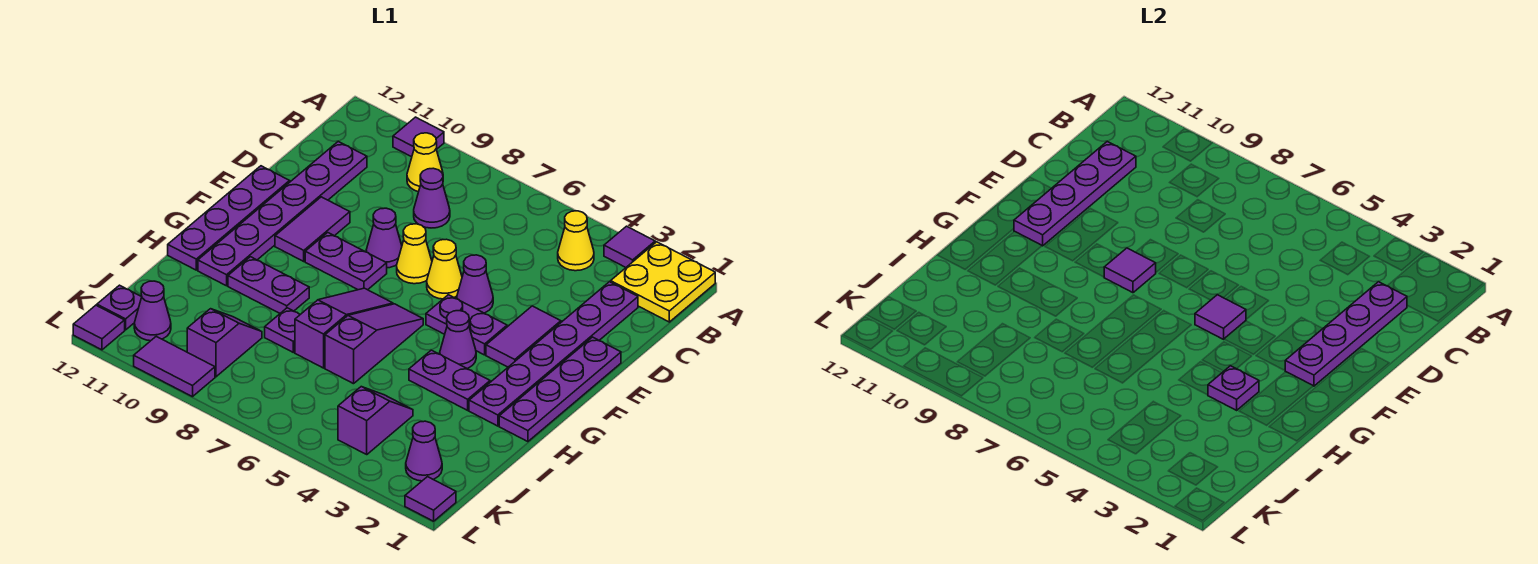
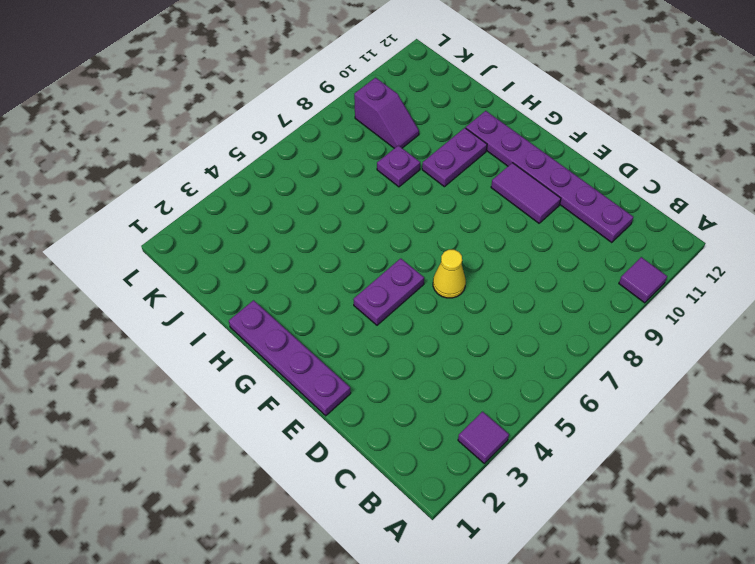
none -> yellow 2x2 plate [611,242,715,322]
none -> yellow 1x1 cone [558,211,594,271]
none -> yellow 1x1 cone [407,133,443,192]
none -> purple 1x6 plate [469,282,638,426]

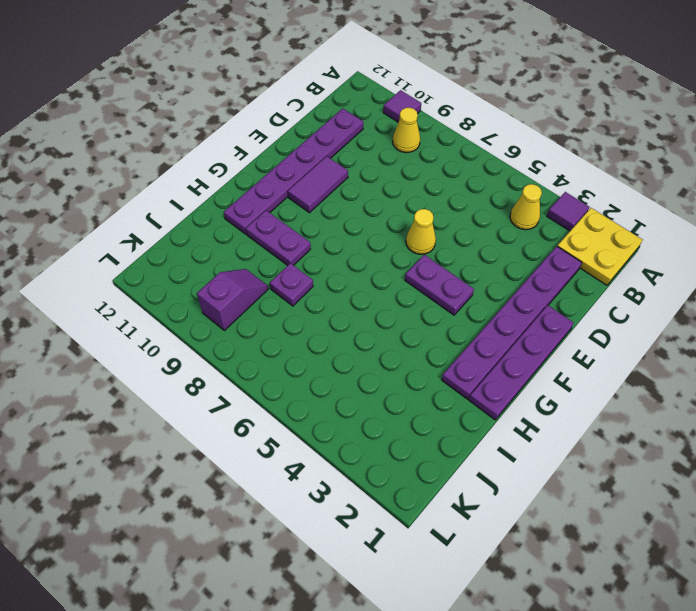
none -> purple 1x1 cone [414,168,450,228]
none -> purple 1x2 tile [486,306,561,367]
none -> purple 1x1 cone [457,255,493,313]
none -> yellow 1x1 cone [397,224,432,284]

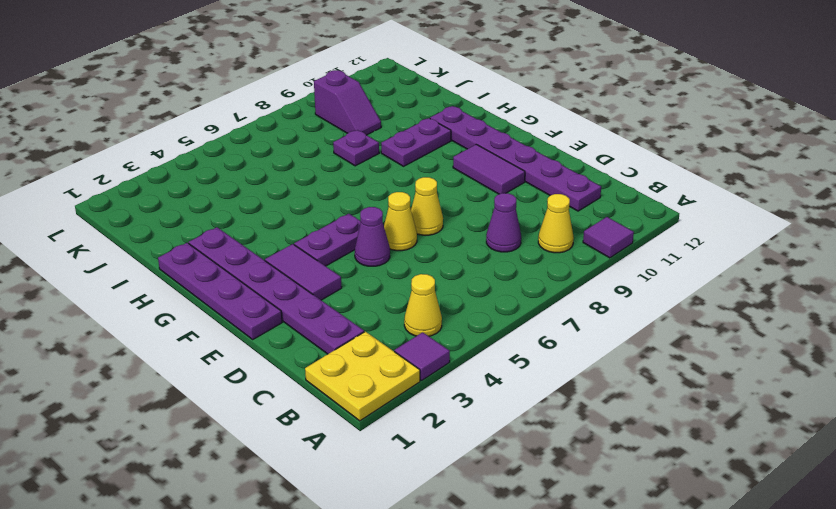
none -> purple 1x1 cone [366,208,402,268]
none -> purple 1x4 plate [168,166,290,270]
none -> purple 1x2 plate [305,233,387,290]
none -> purple 1x1 cone [440,311,476,369]

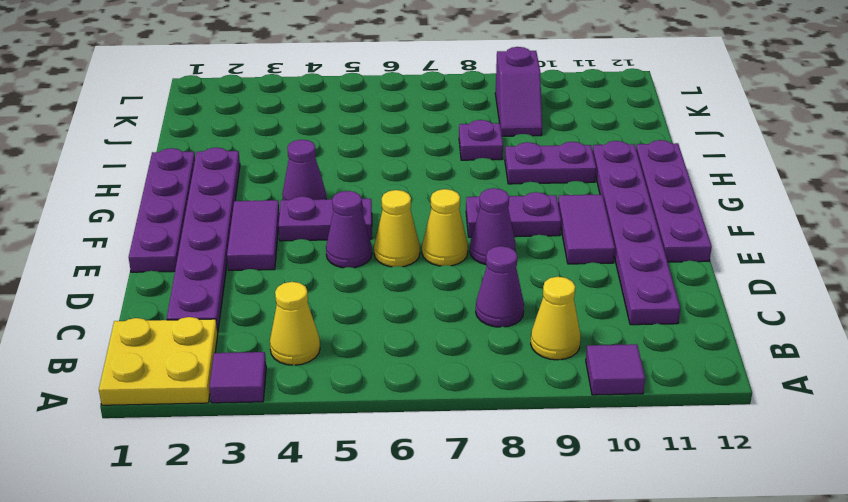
none -> purple 1x3 slope [325,304,423,384]
none -> purple 1x3 slope [295,288,393,368]
none -> purple 1x2 plate [409,350,490,410]
none -> purple 1x2 slope [338,387,413,454]

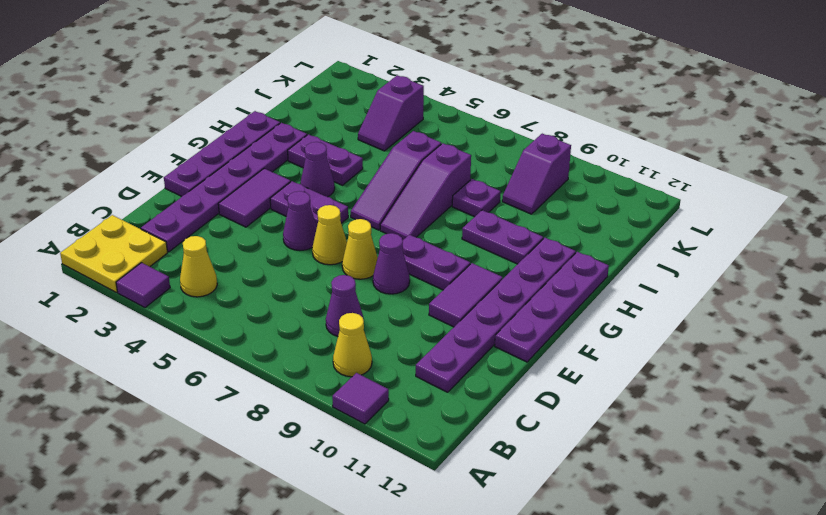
none -> purple 1x1 cone [406,421,442,481]
none -> purple 1x1 cone [134,281,171,341]
none -> purple 1x1 plate [97,285,142,330]
none -> purple 1x1 tile [405,477,456,521]

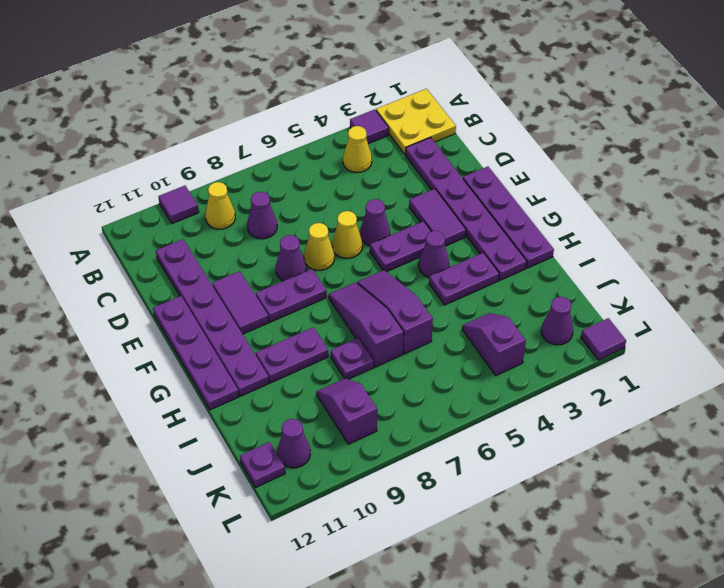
none -> purple 1x2 tile [134,336,215,397]
none -> purple 1x1 tile [73,305,125,350]
none -> purple 1x4 plate [1285,282,1407,386]
none -> purple 1x4 plate [1014,142,1136,246]

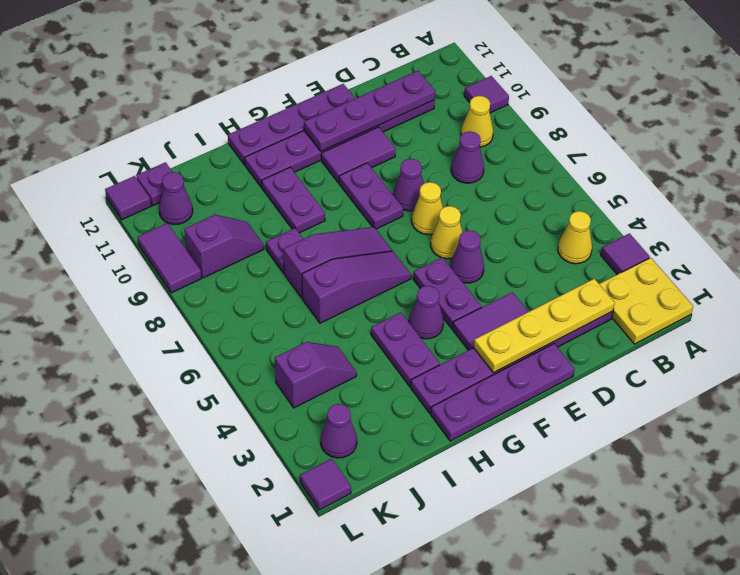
yellow 1x4 plate [474,279,615,373] -> purple 1x4 plate [1285,282,1407,386]
none -> purple 1x1 tile [1195,295,1246,339]
none -> purple 1x1 tile [1104,248,1156,293]
none -> purple 1x1 plate [1208,366,1259,410]

